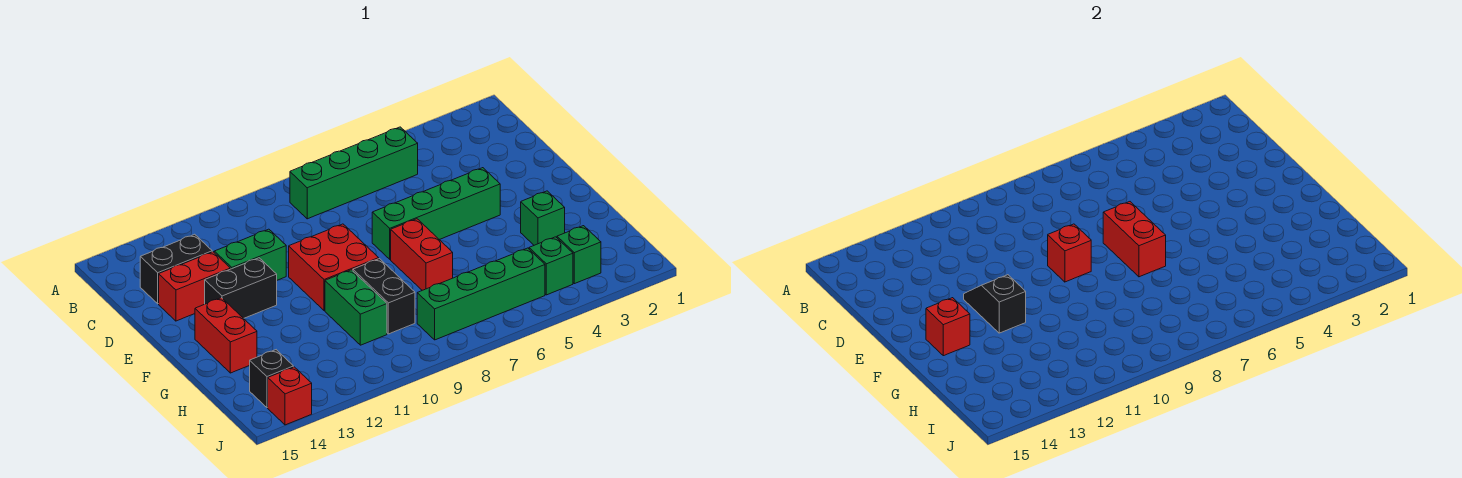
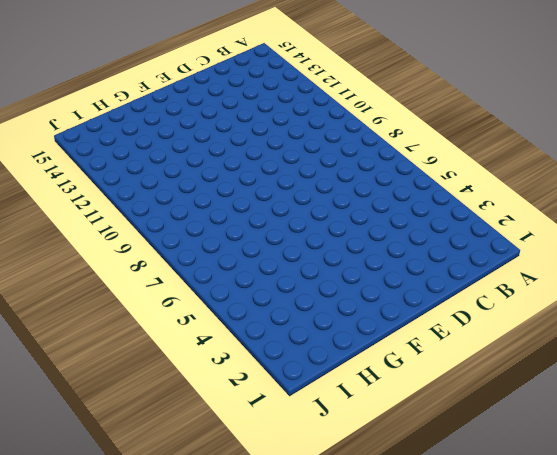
none -> green 1x4 brick [290,127,418,219]
none -> black 1x2 brick [140,234,212,304]
none -> green 1x2 brick [214,229,286,280]

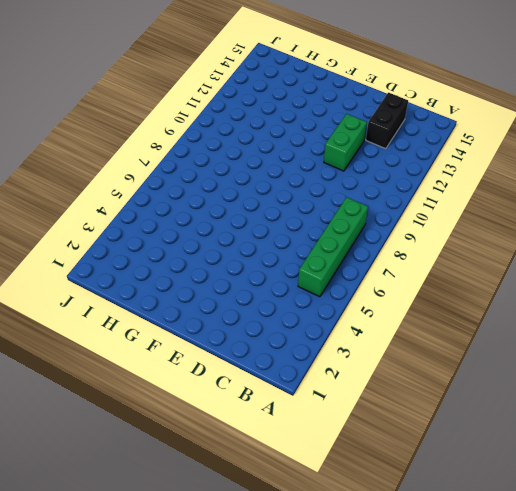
none -> red 1x2 brick [159,252,230,321]
none -> green 1x4 brick [372,168,500,259]
none -> red 2x2 brick [289,224,379,311]

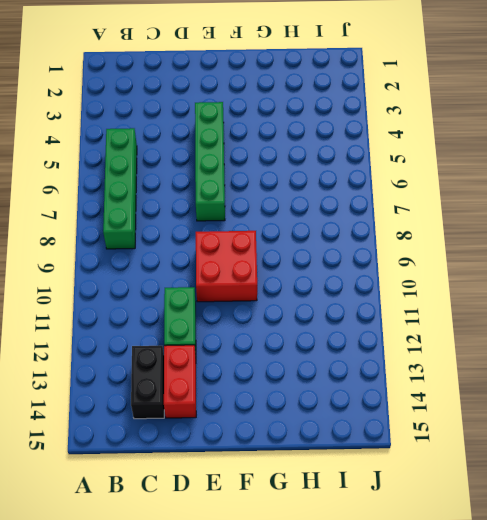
none -> black 1x2 brick [205,258,277,318]
none -> red 1x2 brick [391,219,453,290]
none -> red 1x2 brick [195,298,257,373]

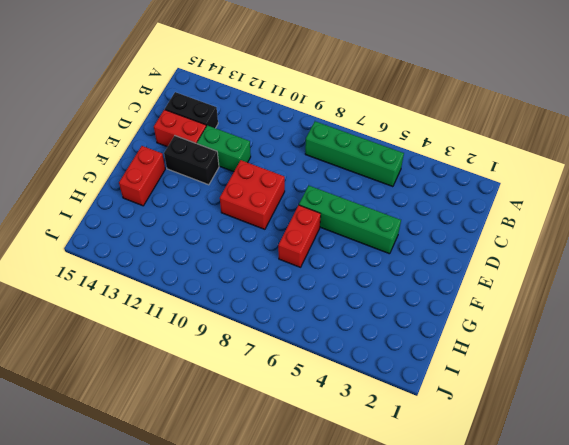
none -> green 1x1 brick [521,191,565,245]
none -> black 1x2 brick [353,259,415,334]
none -> green 1x2 brick [325,270,387,345]

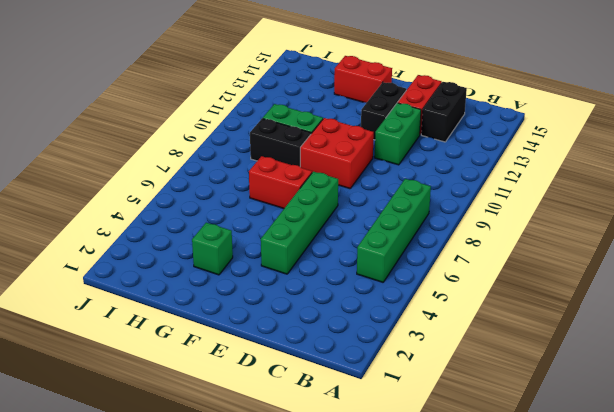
none -> green 1x1 brick [557,226,601,284]
none -> green 1x1 brick [529,237,573,295]
none -> green 1x4 brick [417,248,545,340]

